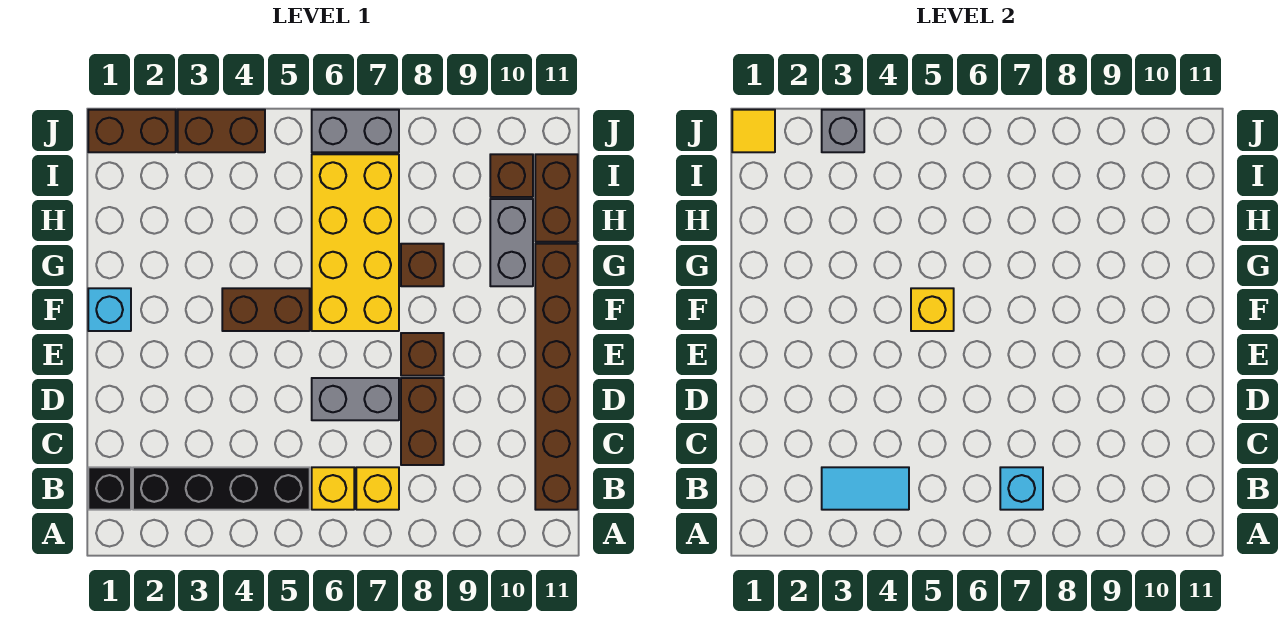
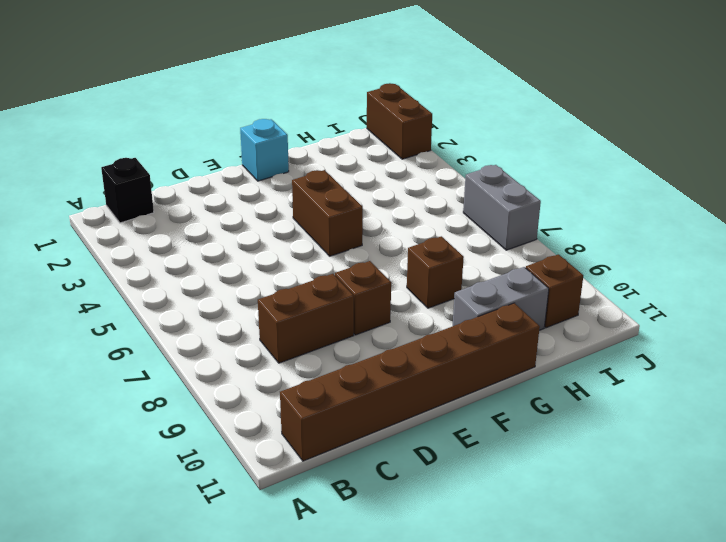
none -> black 1x4 brick [133,467,310,510]
none -> yellow 1x1 brick [312,467,354,510]
none -> yellow 1x1 brick [356,467,399,510]

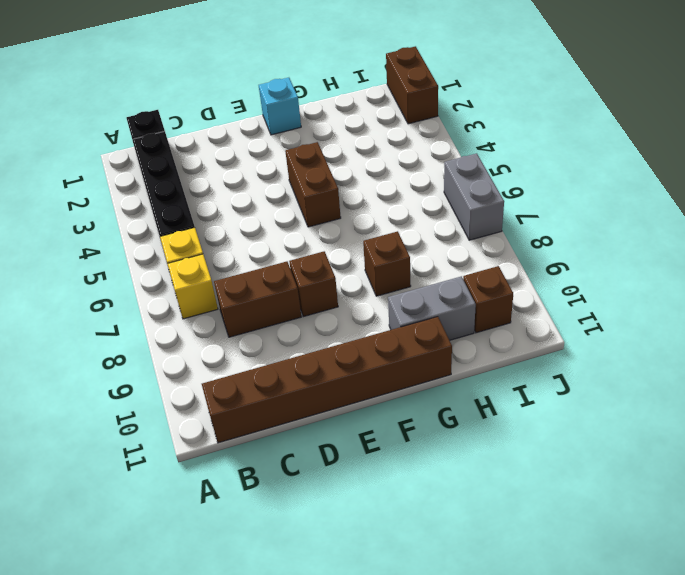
none -> grey 1x2 brick [312,378,399,420]
none -> yellow 2x4 brick [312,154,399,331]
none -> brown 1x2 brick [535,154,578,242]

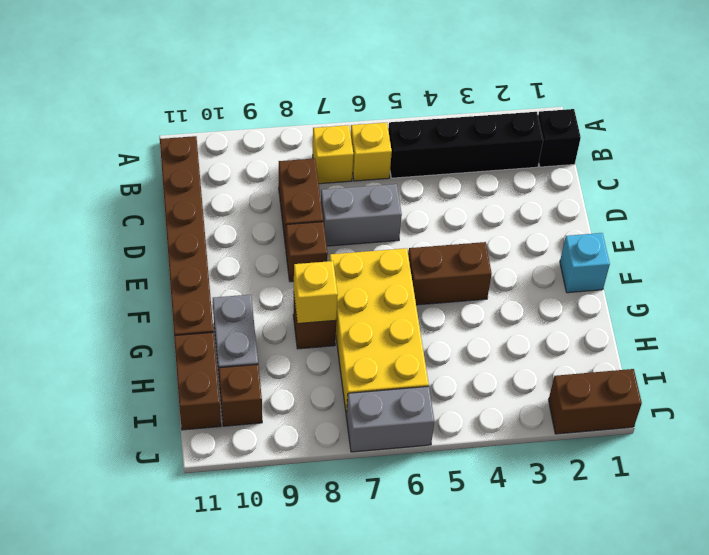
yellow 1x1 brick [294,261,338,324] -> yellow 1x1 brick moved to [911,288,954,331]
none -> brown 1x2 brick [178,110,265,152]
none -> cyan 1x2 tile [822,467,909,510]
none -> cyan 1x1 brick [1000,467,1043,510]

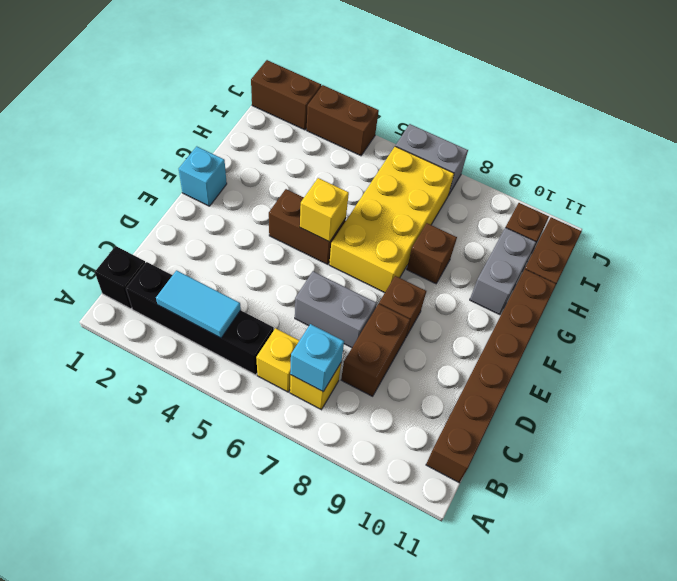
none -> yellow 1x1 tile [732,110,775,152]
none -> grey 1x1 brick [822,110,864,152]

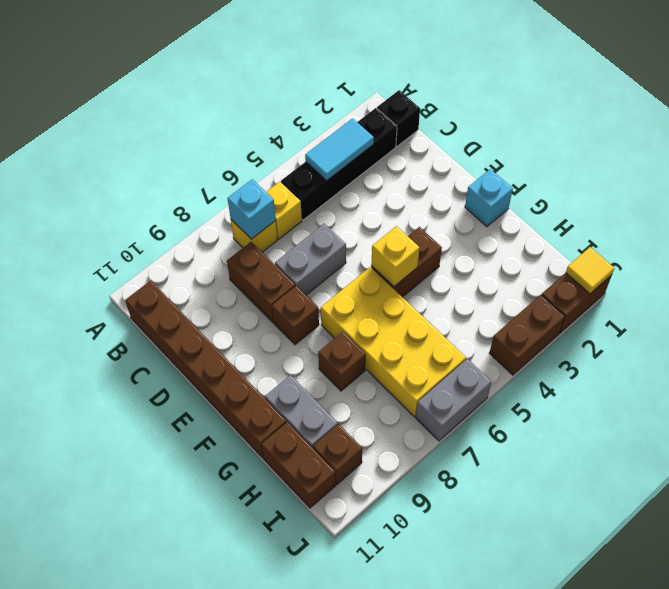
none -> grey 1x1 brick [822,110,864,152]

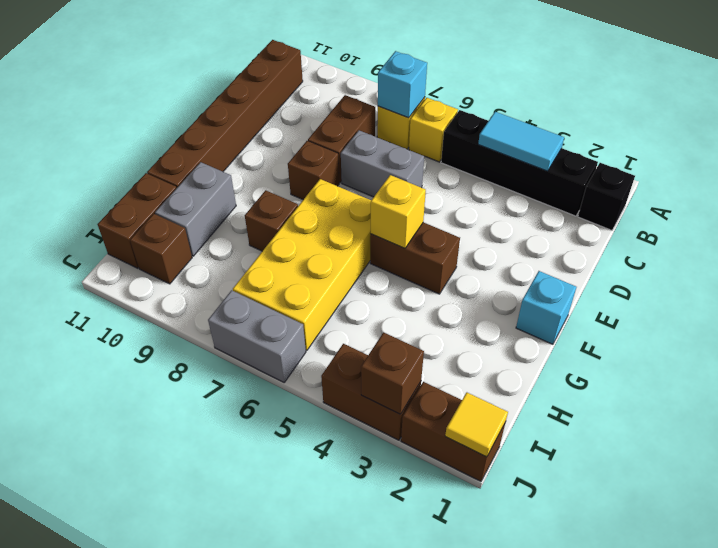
brown 1x1 brick [361,332,424,414] -> grey 1x1 brick [822,110,864,152]

